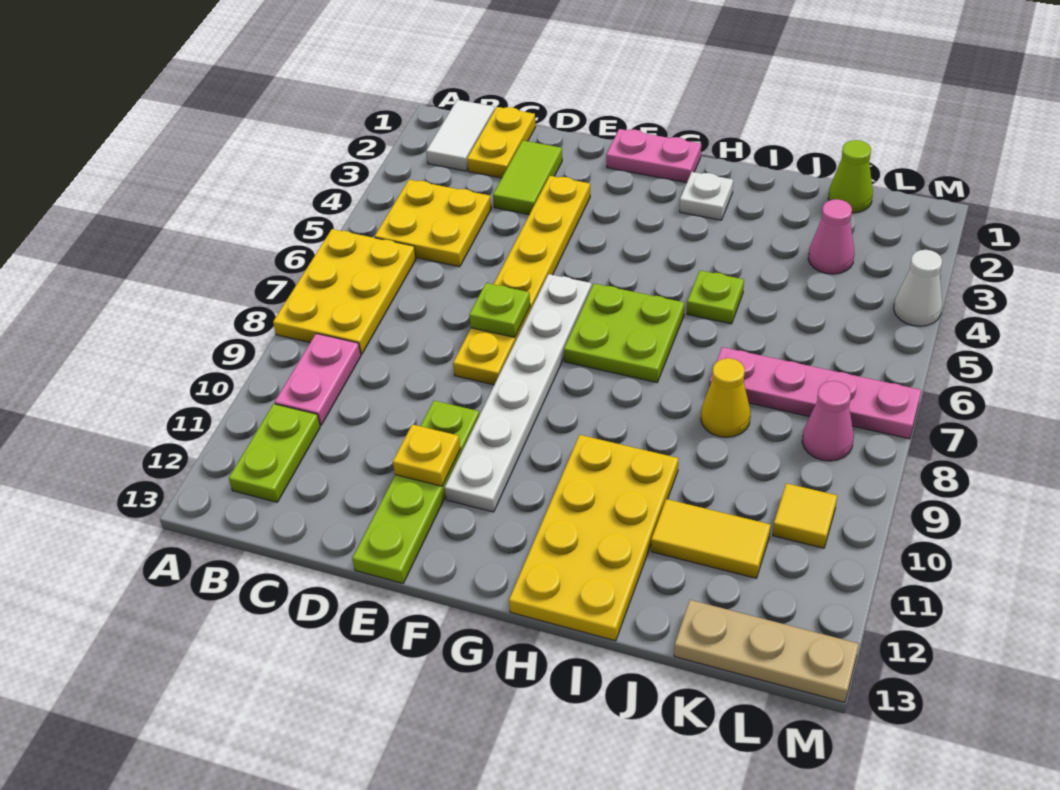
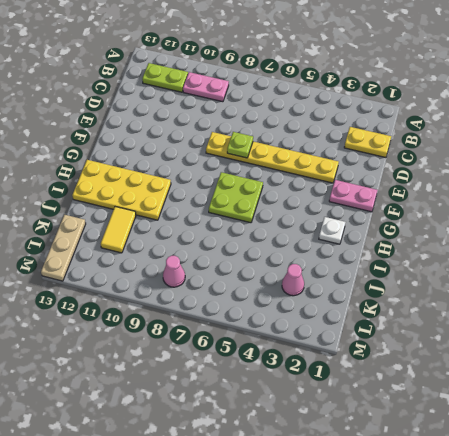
pink 1x2 plate [329,180,377,212] -> pink 1x2 plate turned to [606,129,701,183]
none -> yellow 2x3 plate [273,229,416,354]
none -> white 1x2 tile [426,100,495,171]
none -> yellow 2x2 plate [375,180,491,267]

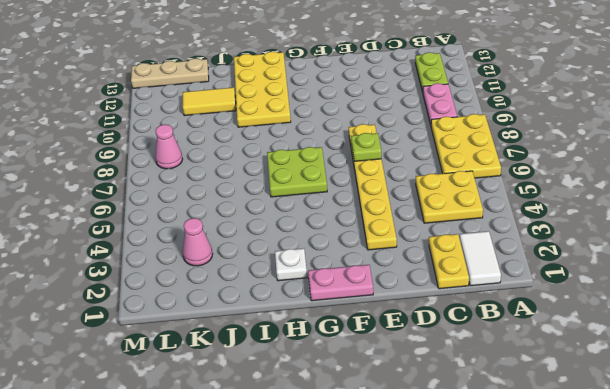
none -> lime 1x2 tile [493,141,562,215]
none -> lime 1x4 plate [352,401,479,583]
none -> white 1x6 plate [445,274,592,512]

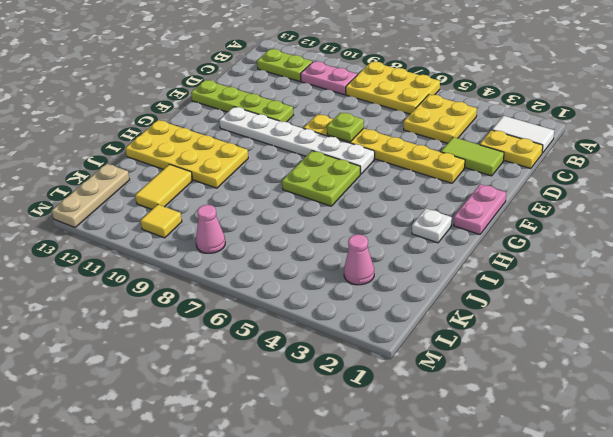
none -> lime 1x1 plate [687,270,744,324]
none -> pink 1x4 plate [709,347,921,439]
none -> yellow 1x1 cone [701,358,751,437]

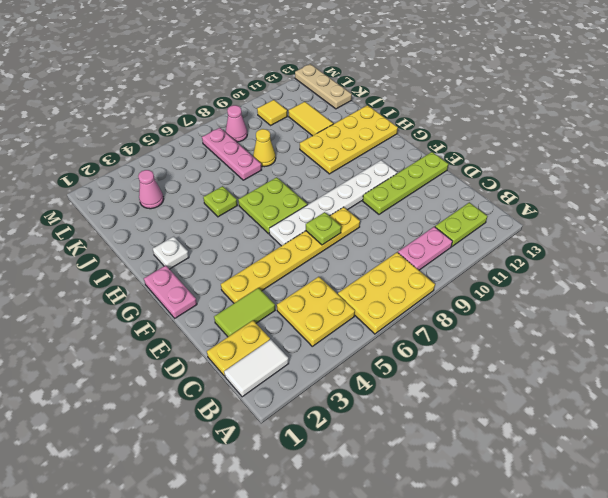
pink 1x3 plate [202,128,261,180] -> pink 1x4 plate [709,347,921,439]
none -> lime 1x1 cone [828,140,873,213]
none -> white 1x1 cone [894,250,942,326]
none -> yellow 1x1 plate [393,424,460,486]

